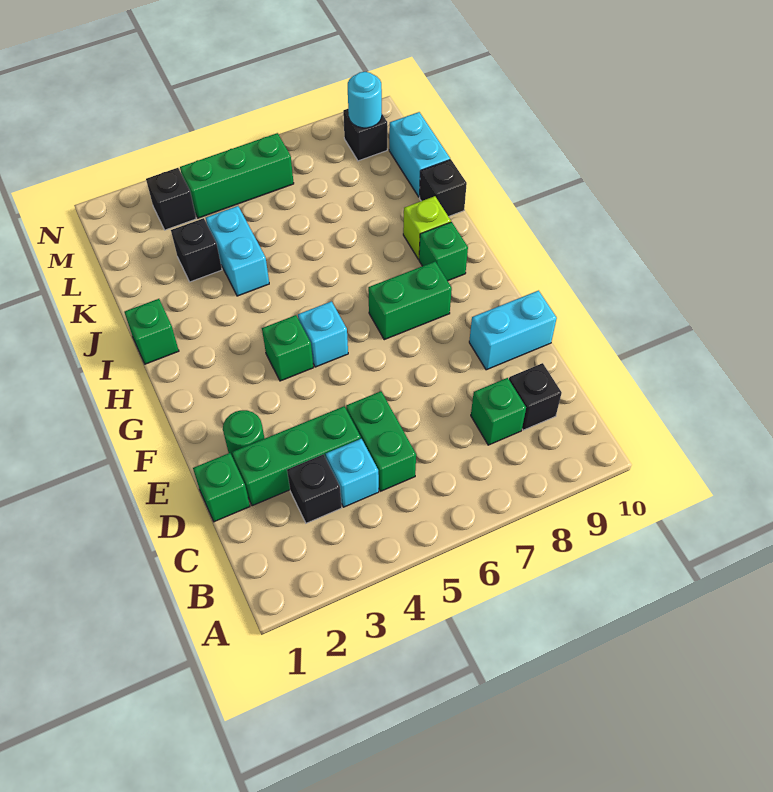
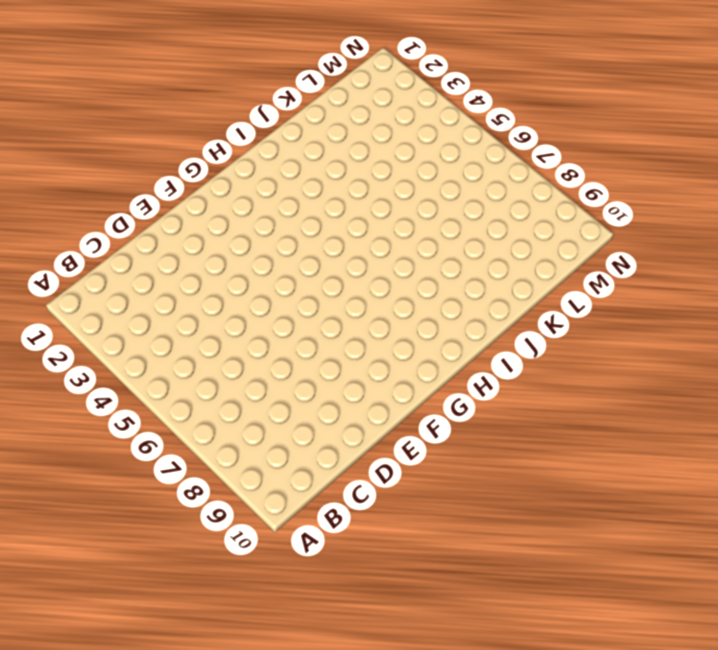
none -> black 1x1 brick [287,454,342,523]
none -> cyan 1x1 brick [326,439,379,507]
none -> green 1x2 brick [346,391,416,491]

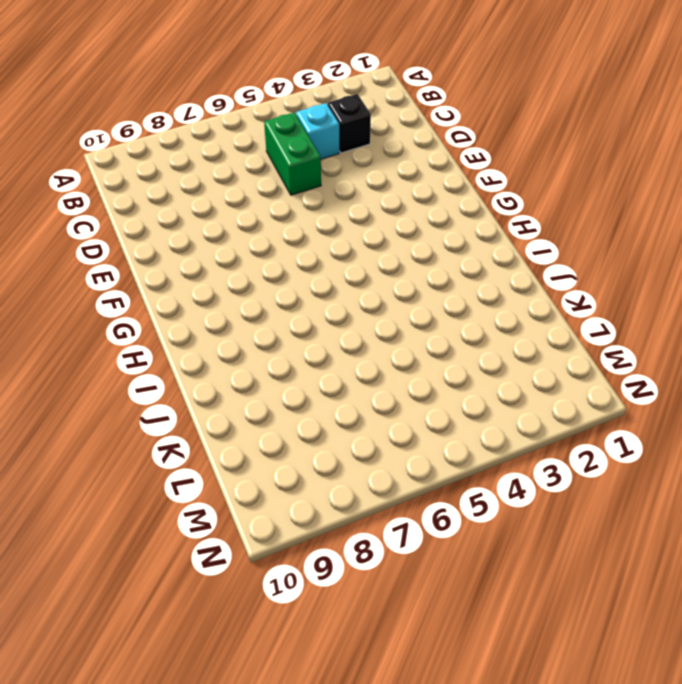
none -> green 1x1 brick [471,378,526,445]
none -> black 1x1 brick [509,363,562,430]
none -> green 1x1 brick [193,453,250,522]

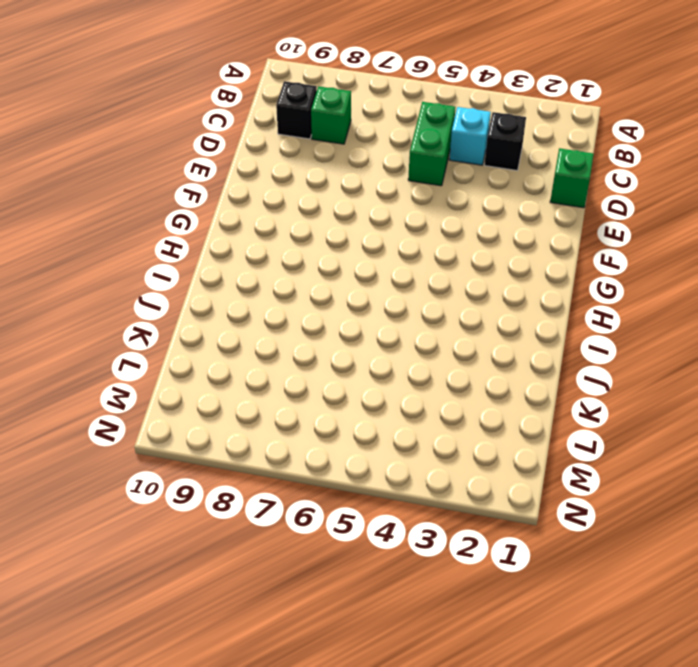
none -> green 1x3 brick [232,406,361,506]
none -> green 1x1 round brick [223,410,265,460]
none -> cyan 1x2 brick [469,291,557,370]

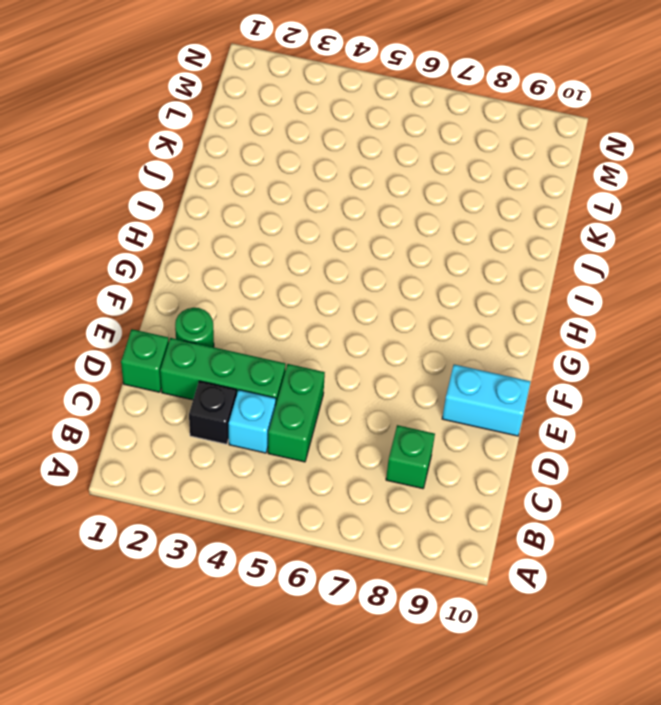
none -> black 1x1 brick [509,363,562,430]
none -> green 1x1 brick [262,315,313,381]
none -> cyan 1x1 brick [298,301,348,367]

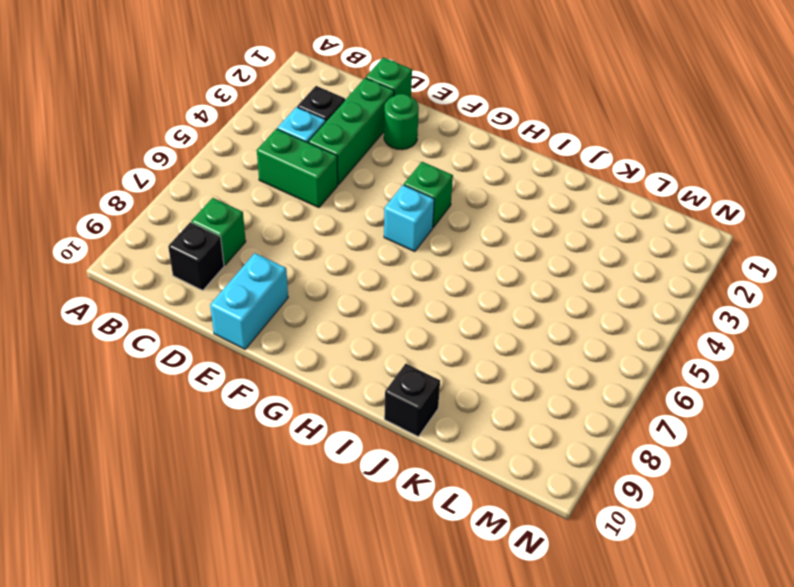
none -> green 1x2 brick [368,262,452,340]
none -> green 1x1 brick [419,222,468,281]
none -> green 1x1 brick [124,299,179,364]

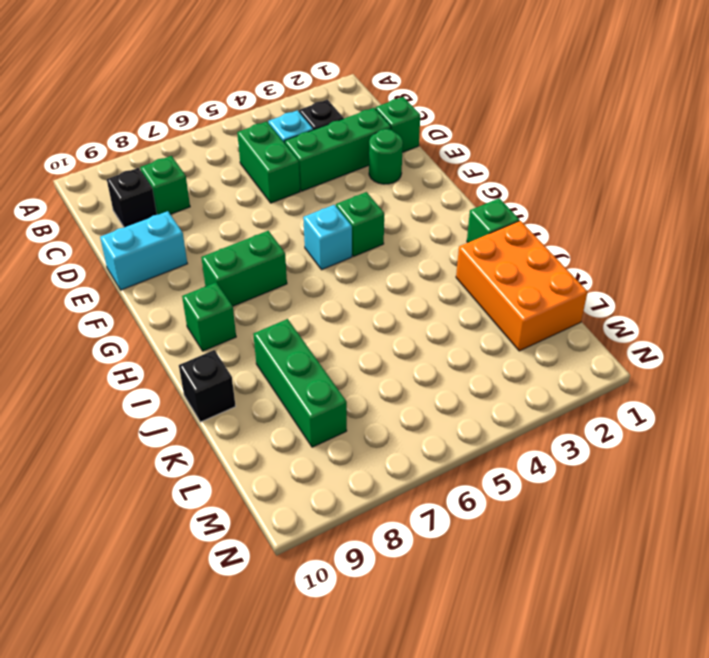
orange 2x3 brick [456,221,588,351] -> none
green 1x3 brick [253,319,347,447] -> green 1x3 brick turned to [180,133,294,218]
none -> lime 1x1 brick [403,196,451,259]
none -> cyan 1x2 brick [206,206,269,296]
none -> black 1x1 brick [171,218,222,282]

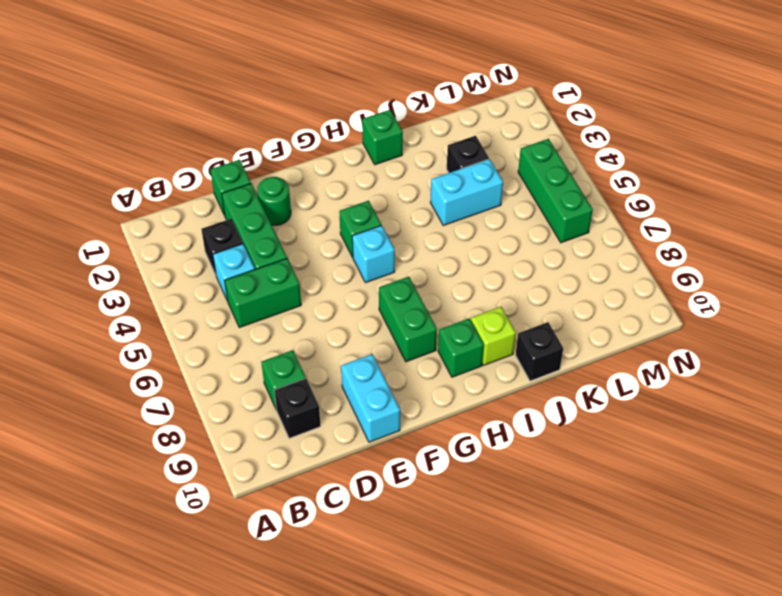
none -> cyan 1x2 brick [389,112,450,197]
none -> black 1x1 brick [146,168,196,230]
none -> black 1x1 brick [343,109,387,161]

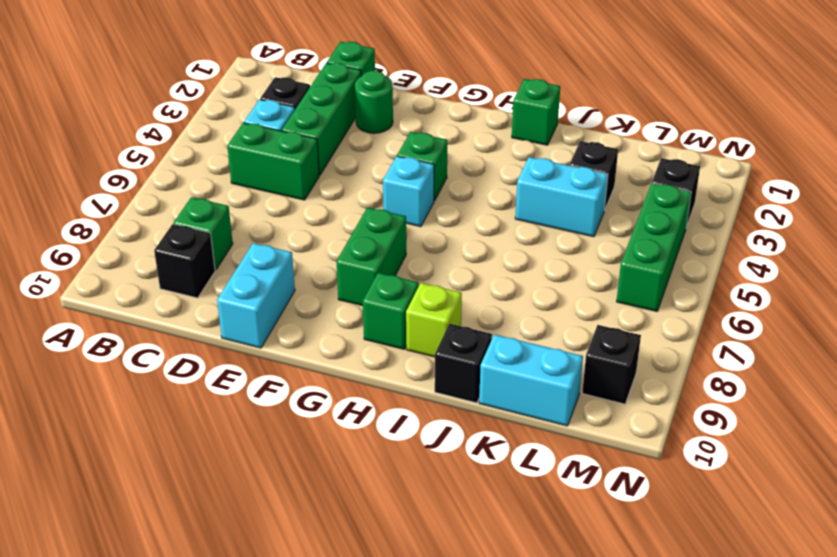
none -> cyan 1x1 round brick [348,72,382,128]

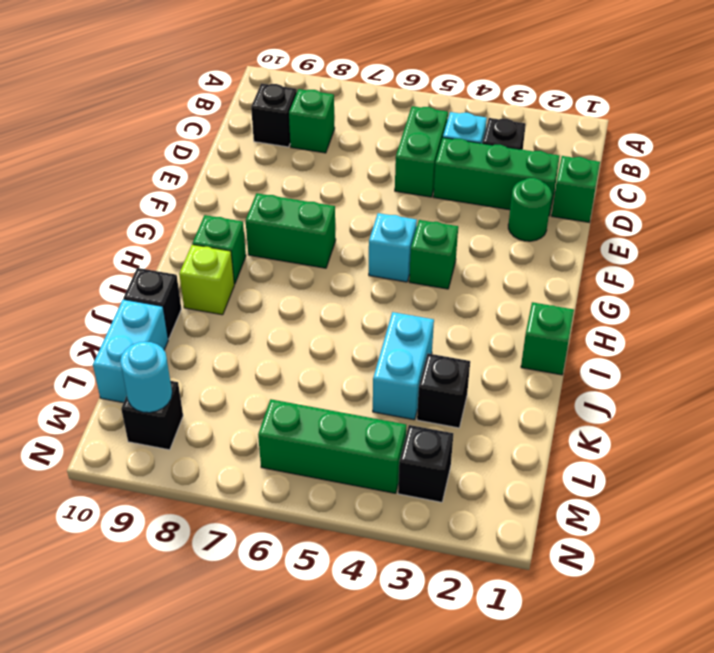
none -> cyan 1x2 brick [469,291,557,370]

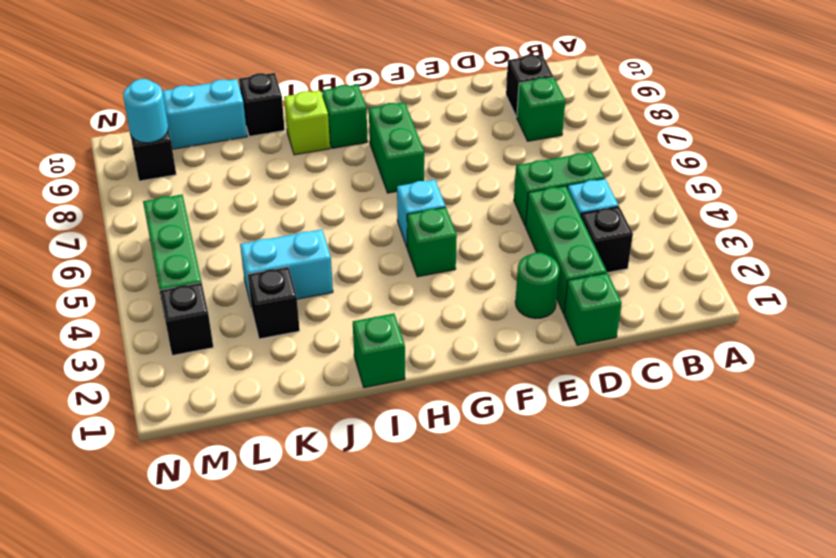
none -> cyan 1x2 brick [469,291,557,370]

